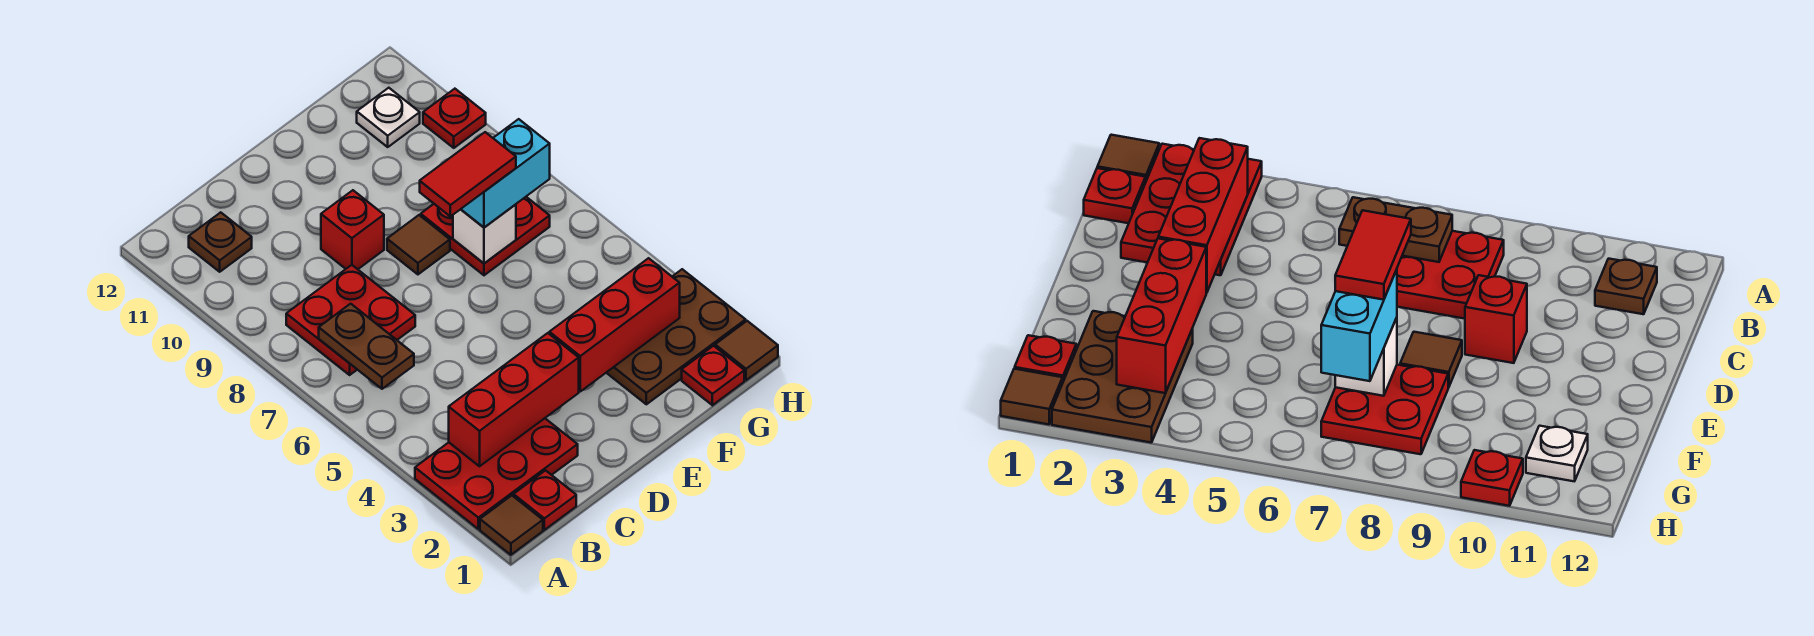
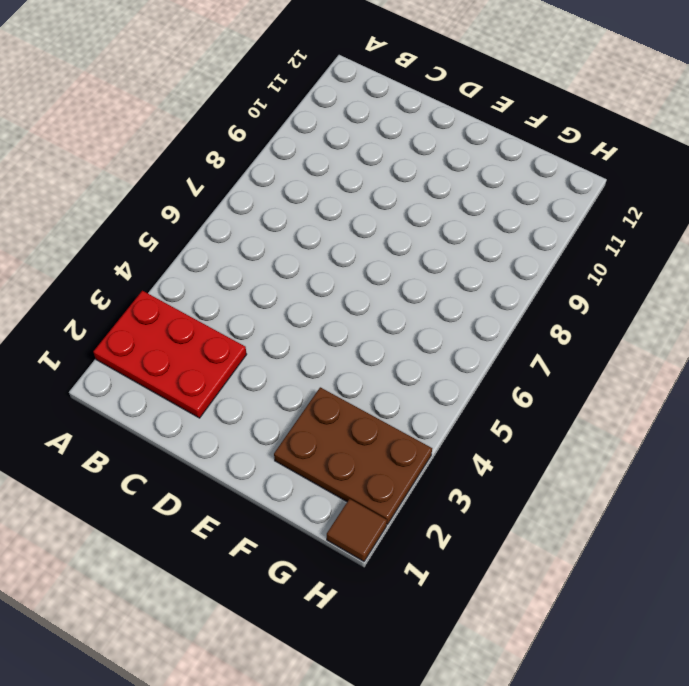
none -> brown 1x1 tile [480,496,543,555]
none -> red 1x1 plate [514,471,576,530]
none -> red 2x2 plate [286,265,415,375]

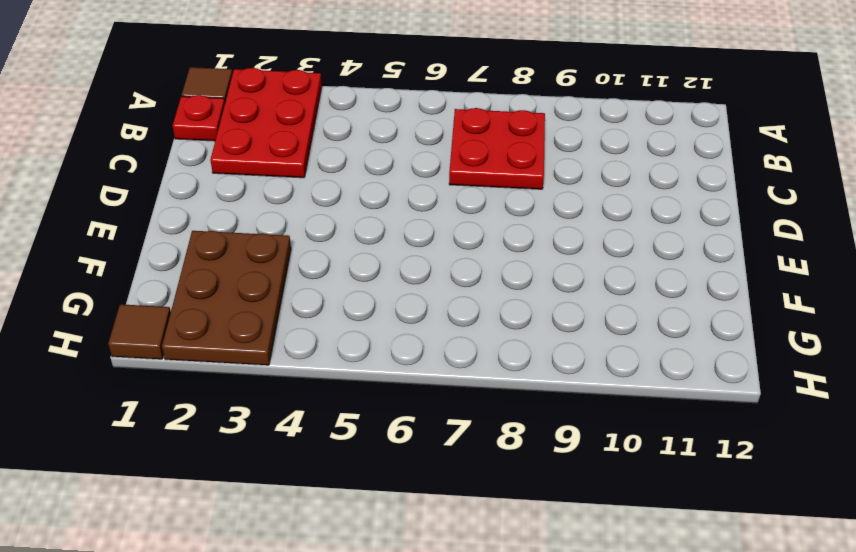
none -> brown 1x1 plate [189,212,252,272]
none -> red 1x1 brick [321,190,384,269]
none -> brown 1x1 tile [387,215,450,274]

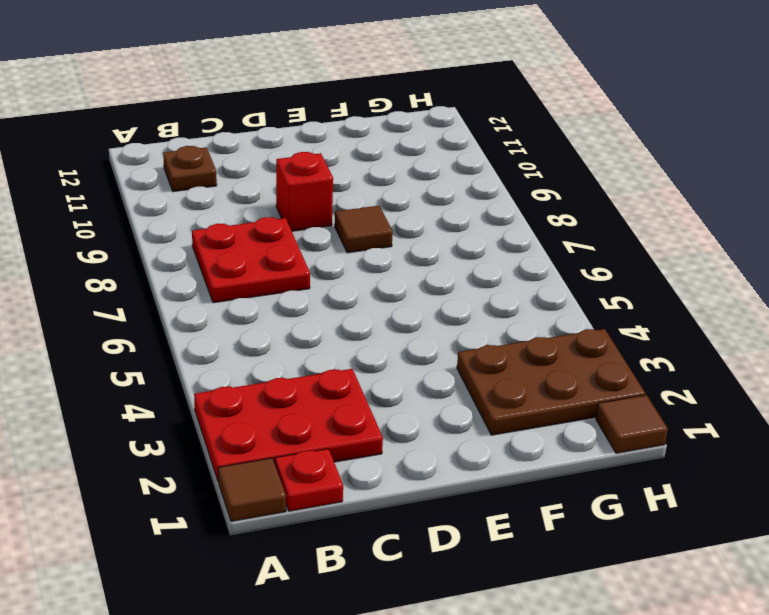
none -> red 2x2 plate [421,197,550,275]
none -> red 1x1 plate [682,346,744,405]
none -> white 1x1 plate [357,88,420,147]

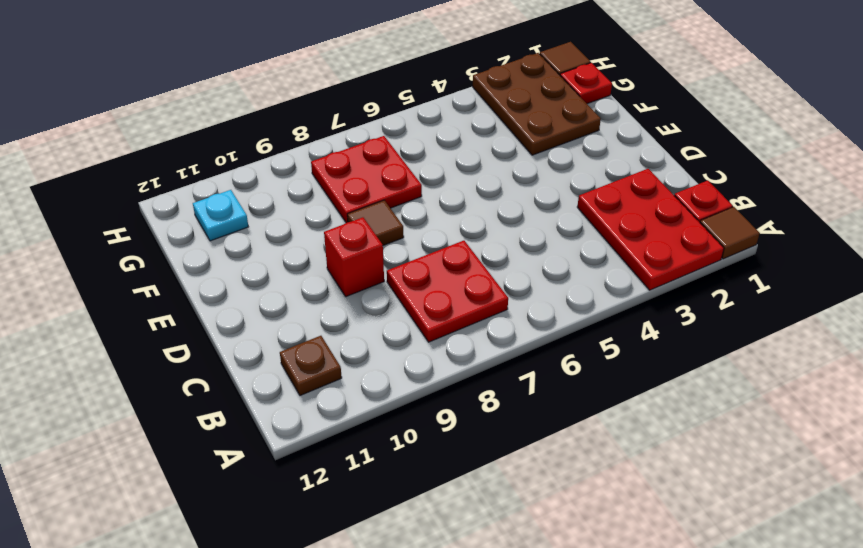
cyan 1x1 plate [193,190,248,241] -> white 1x1 plate [357,88,420,147]
none -> red 1x1 plate [423,89,486,148]
none -> red 1x3 brick [449,333,579,466]
none -> brown 1x2 plate [319,304,414,389]

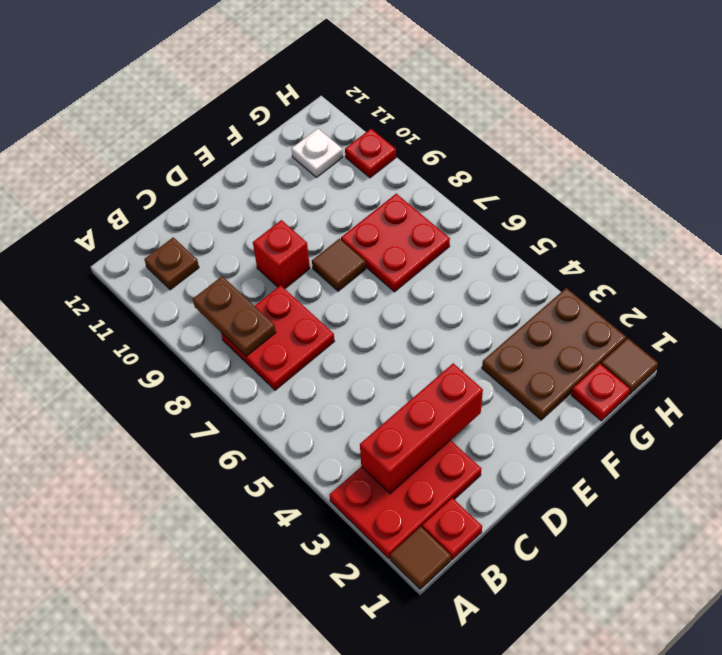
brown 1x2 plate [193,276,276,356] -> brown 1x2 plate moved to [319,304,414,389]
none -> red 1x3 brick [549,258,680,391]
none -> white 1x1 brick [453,204,516,263]
none -> cyan 1x2 brick [461,119,550,227]

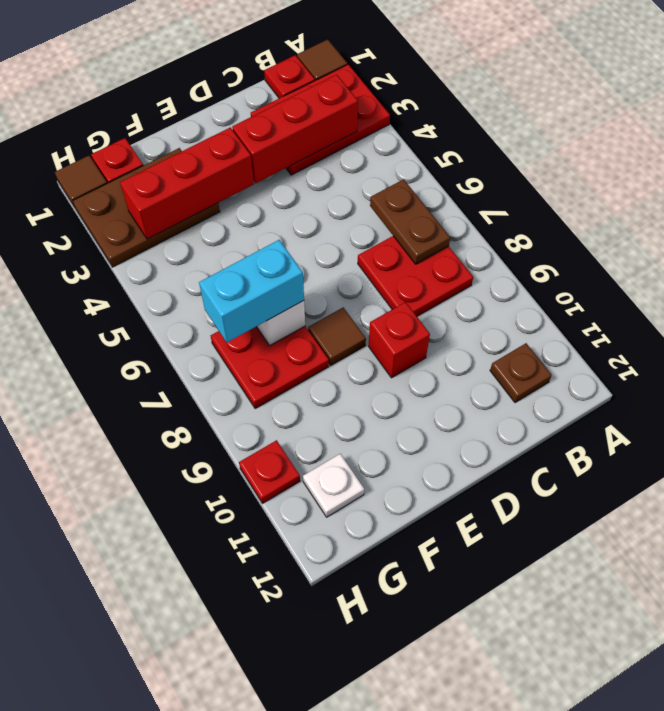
none -> red 1x2 tile [420,132,516,216]

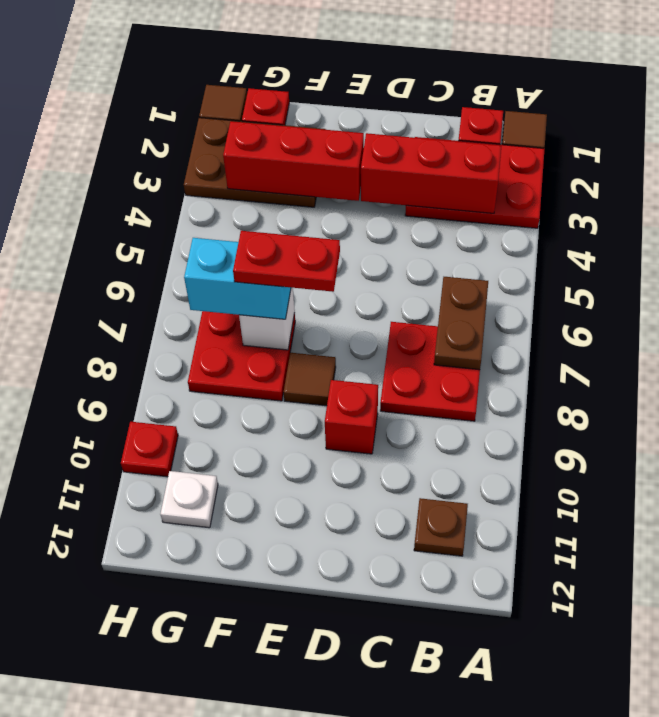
red 1x2 plate [233,231,340,292] -> red 1x2 tile [420,132,516,216]

